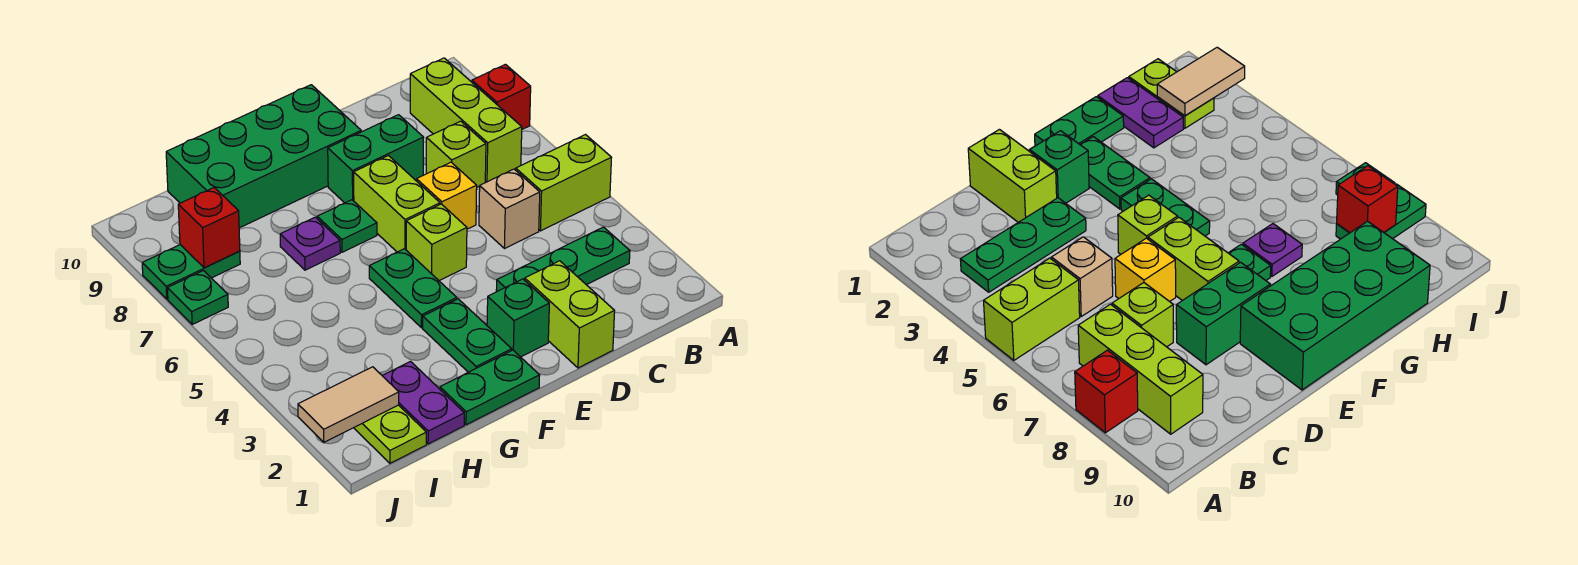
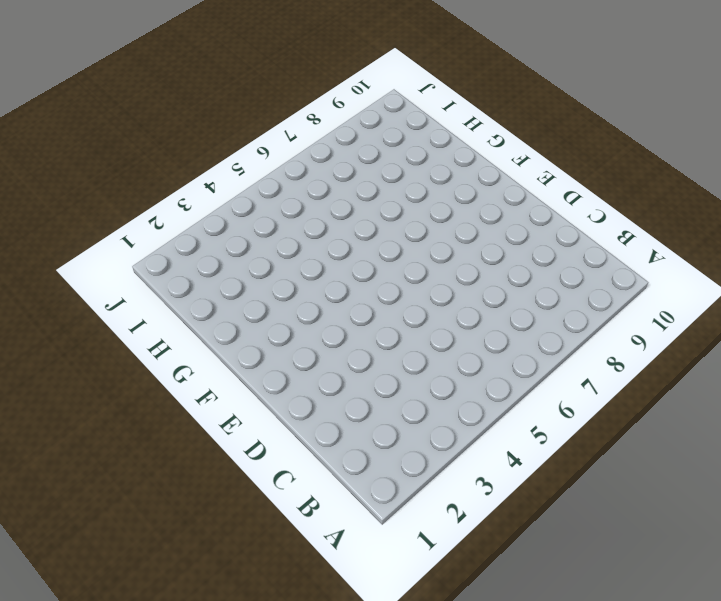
none -> lime 1x2 brick [516,135,612,231]
none -> red 1x1 brick [472,64,531,129]
none -> green 1x3 plate [496,227,630,292]

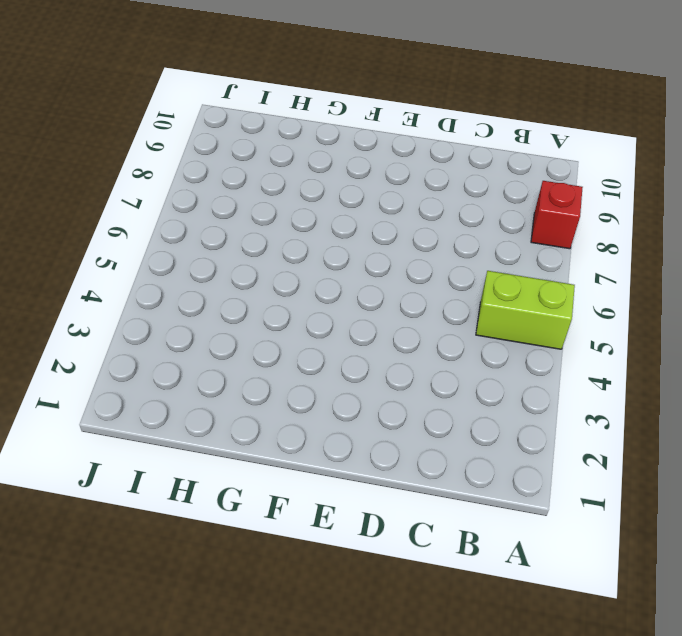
none -> green 1x3 plate [496,227,630,292]
none -> lime 1x3 brick [410,58,522,182]
none -> tan 1x1 brick [479,169,540,249]

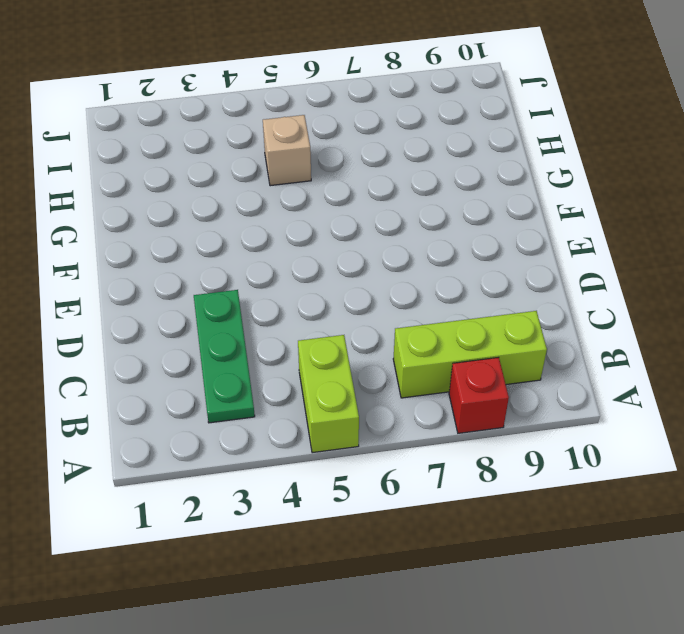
tan 1x1 brick [263,115,311,186] -> tan 1x1 brick moved to [479,169,540,249]
none -> lime 1x1 brick [426,121,486,187]
none -> lime 1x2 brick [525,261,615,368]
none -> yellow 1x1 brick [417,162,477,229]

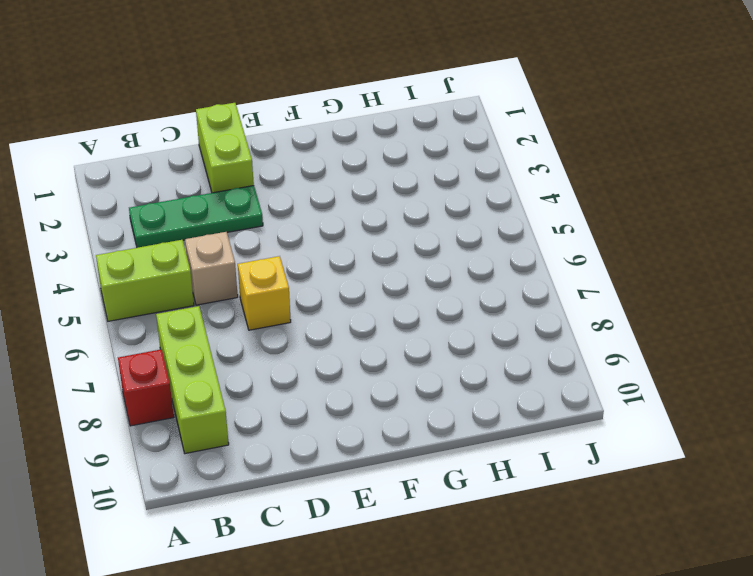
none -> lime 1x1 brick [426,121,486,187]
none -> green 1x2 brick [328,115,424,203]
none -> green 1x1 brick [487,279,549,357]

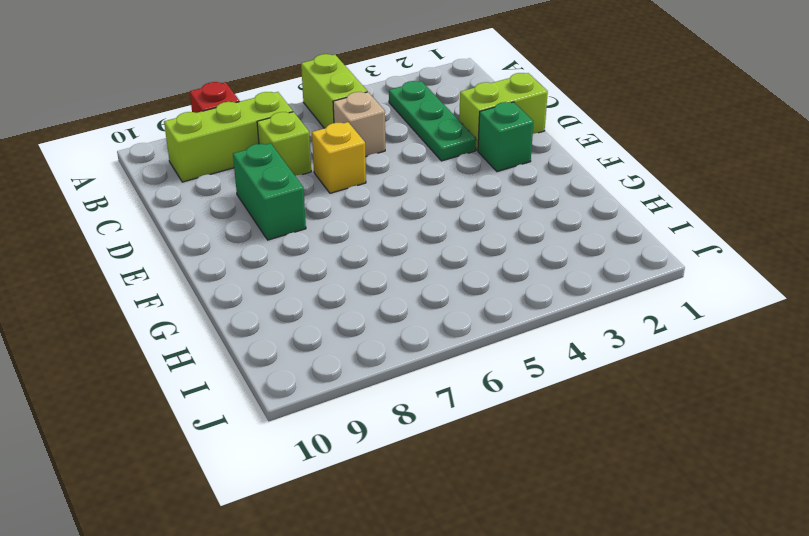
none -> lime 1x1 brick [406,204,467,281]
none -> lime 1x2 brick [354,156,440,252]
none -> green 2x4 brick [166,85,361,228]

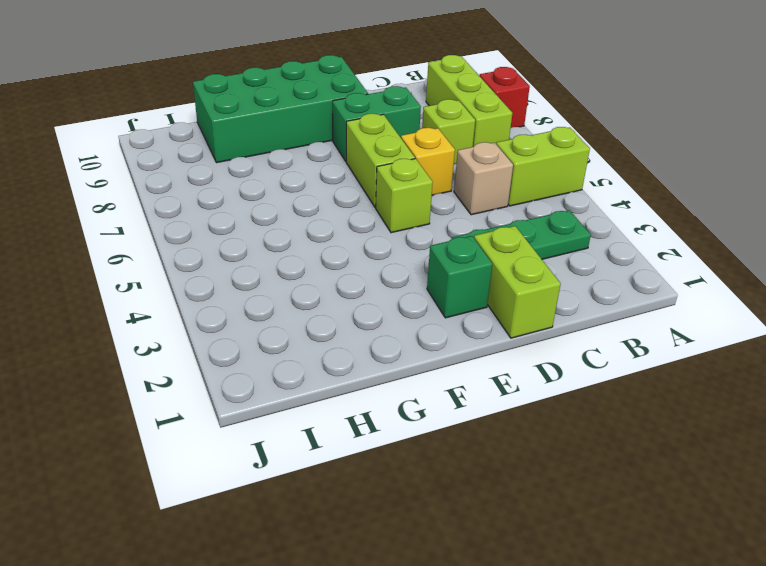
none -> green 1x2 plate [440,350,540,425]
none -> green 1x2 plate [423,299,512,372]
none -> green 1x2 plate [369,249,457,328]

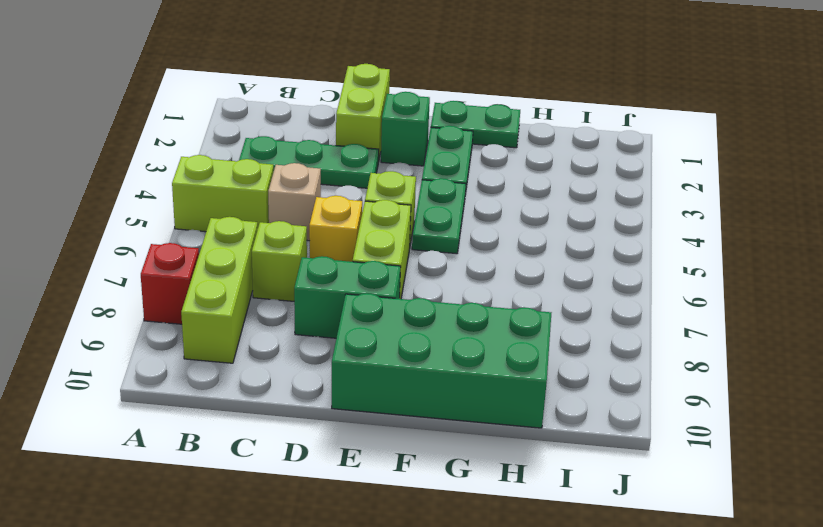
none -> green 1x1 plate [317,200,377,252]
none -> purple 1x1 plate [280,217,340,270]
none -> purple 1x2 plate [382,362,464,444]

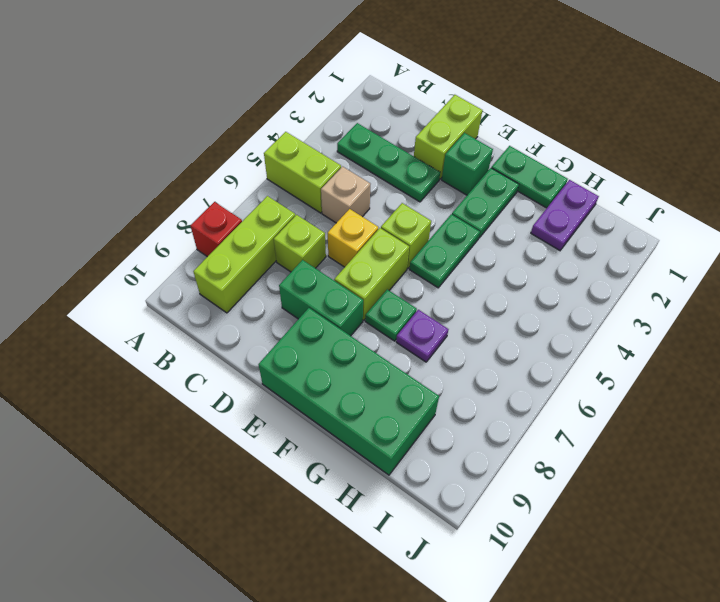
none -> lime 1x2 plate [354,405,426,463]
none -> green 1x2 plate [142,245,240,299]
none -> green 1x1 plate [167,271,228,324]

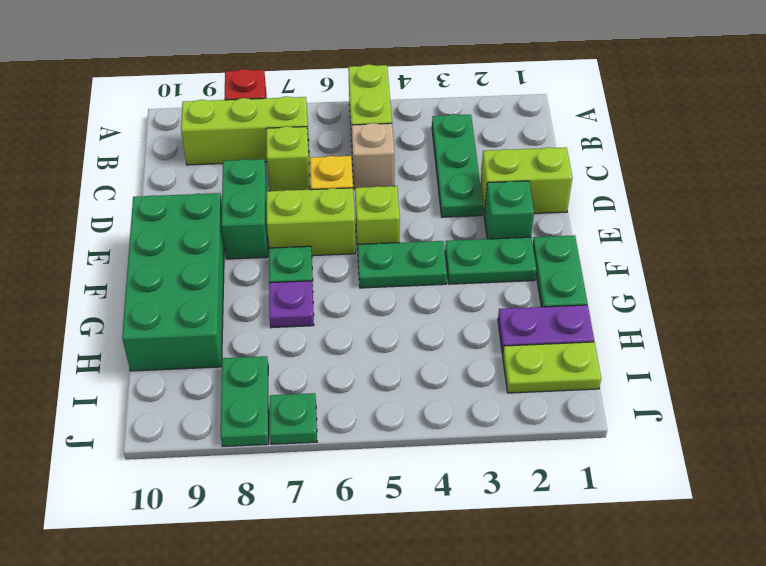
none -> tan 1x2 tile [298,367,399,442]
none -> red 1x1 brick [178,188,240,268]

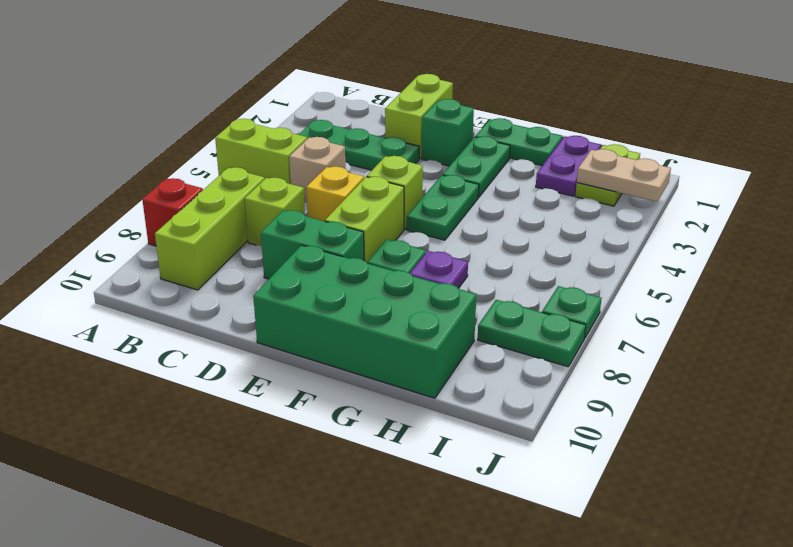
tan 1x2 plate [577,149,671,202] -> tan 1x2 tile [298,367,399,442]
none -> red 1x1 brick [178,188,240,268]

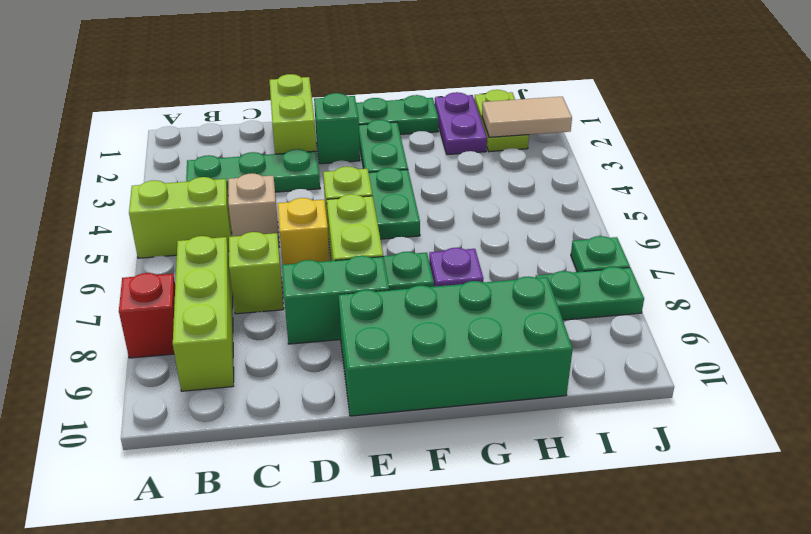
none -> red 1x1 brick [178,188,240,268]

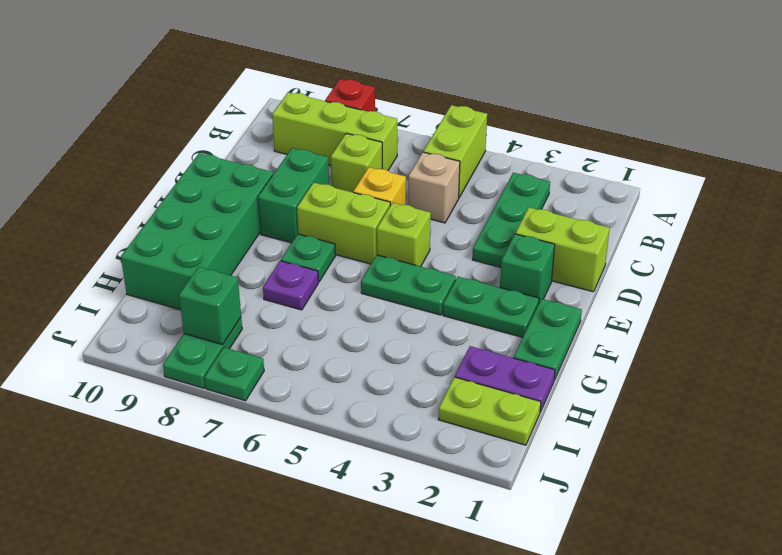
green 1x1 brick [179,267,241,345] -> red 1x1 brick [178,188,240,268]
none -> tan 1x2 tile [298,367,399,442]

